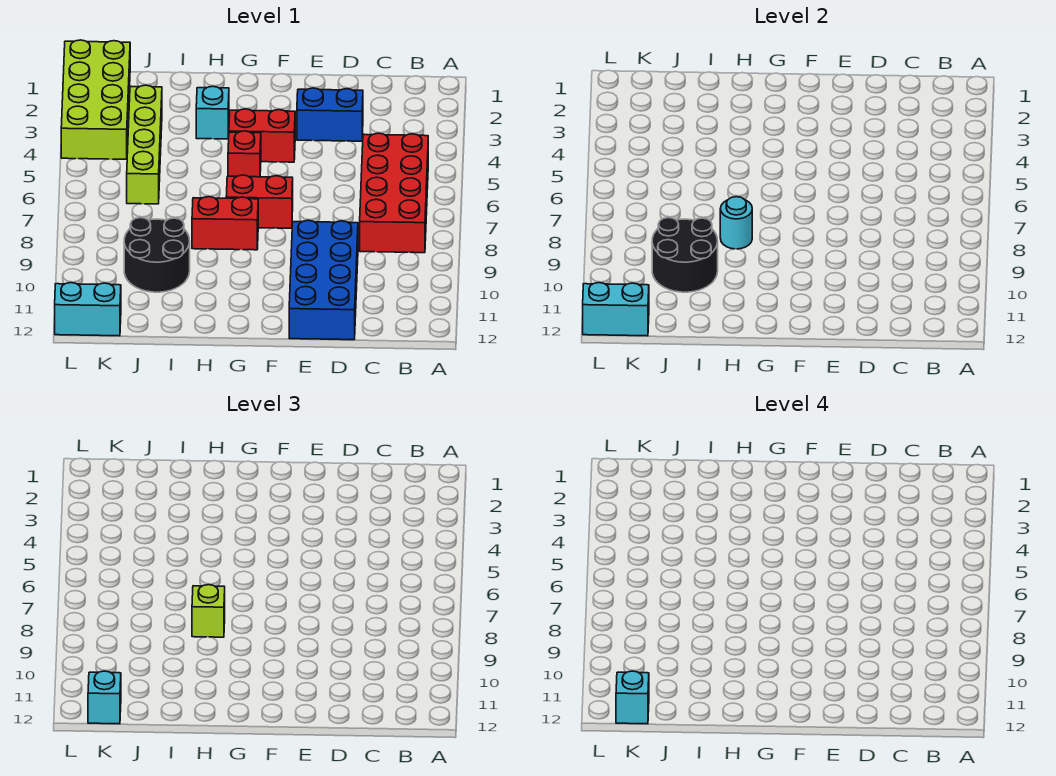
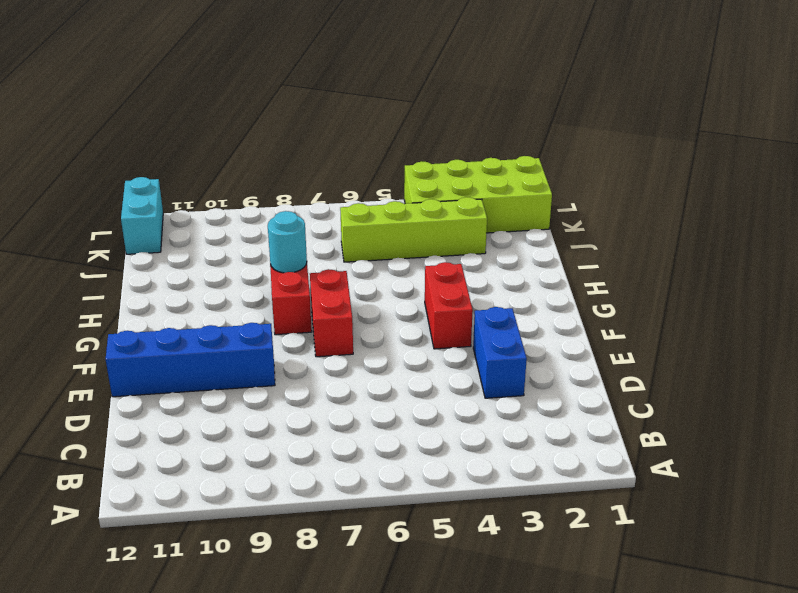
blue 1x4 brick [106,323,275,397] -> blue 2x4 brick [289,220,358,340]
none -> red 2x4 brick [360,133,428,253]
none -> red 1x1 brick [228,131,261,177]
none -> cyan 1x1 brick [196,86,229,139]

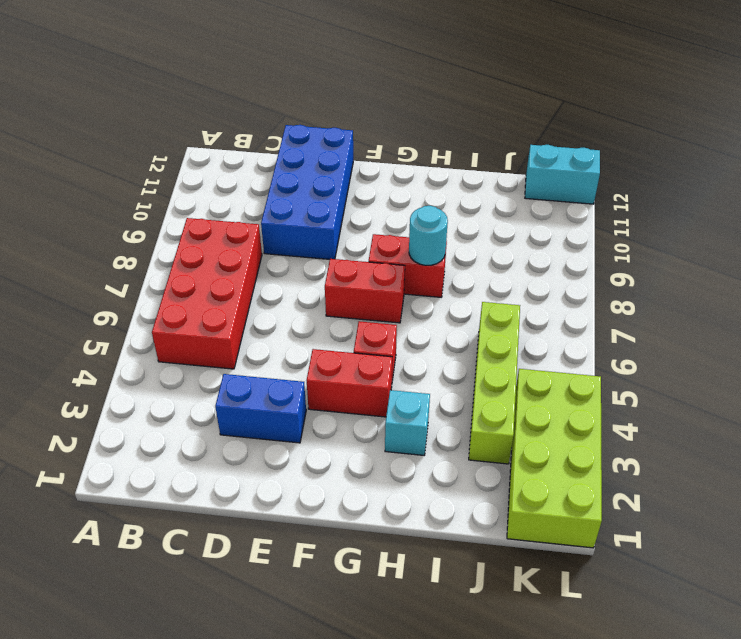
none -> black 2x2 round brick [124,218,190,292]
none -> black 2x2 round brick [652,218,718,292]
none -> cyan 1x2 brick [583,283,649,336]

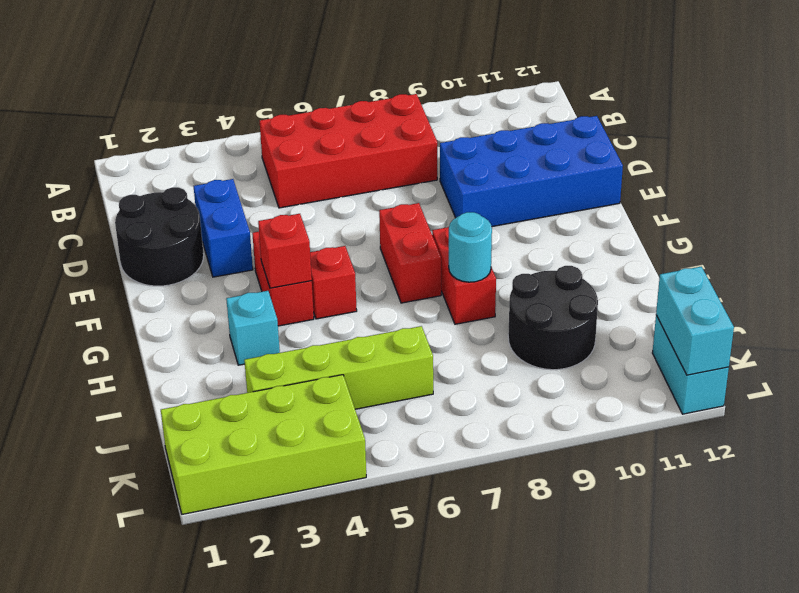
black 2x2 round brick [115,187,204,286] -> black 2x2 round brick moved to [652,218,718,292]
red 1x1 brick [258,214,312,288] -> none
none -> lime 1x1 brick [192,585,225,637]
none -> cyan 1x1 brick [88,671,121,724]
none -> cyan 1x1 brick [616,671,649,724]

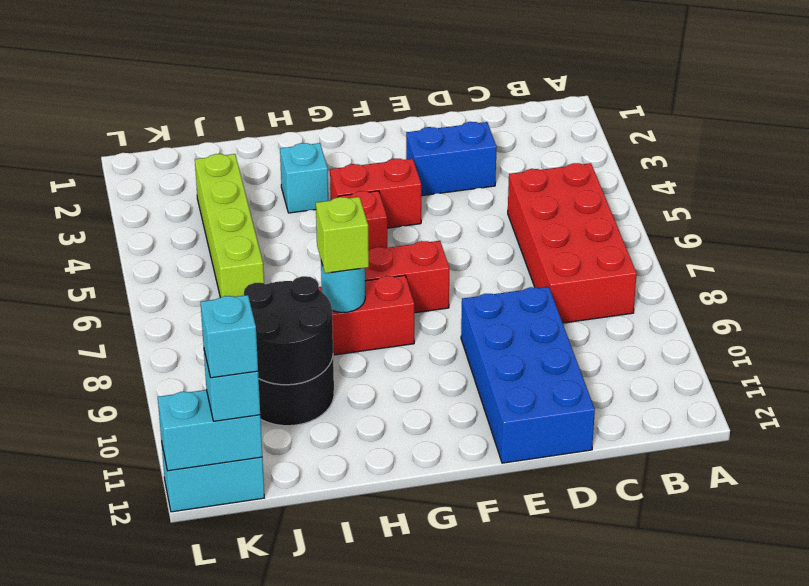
none -> lime 2x4 brick [61,40,130,159]

